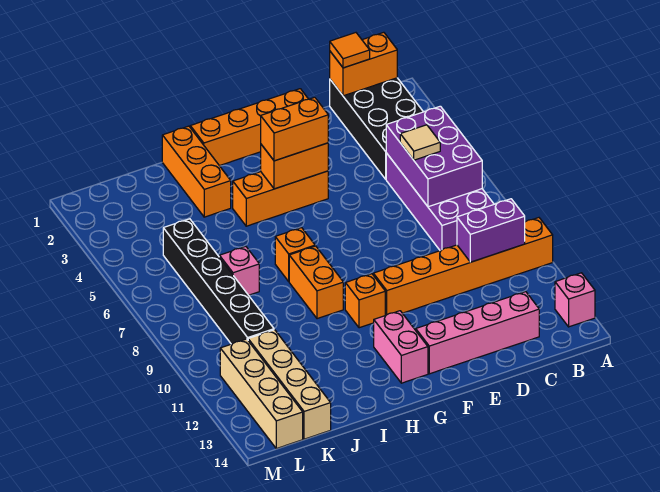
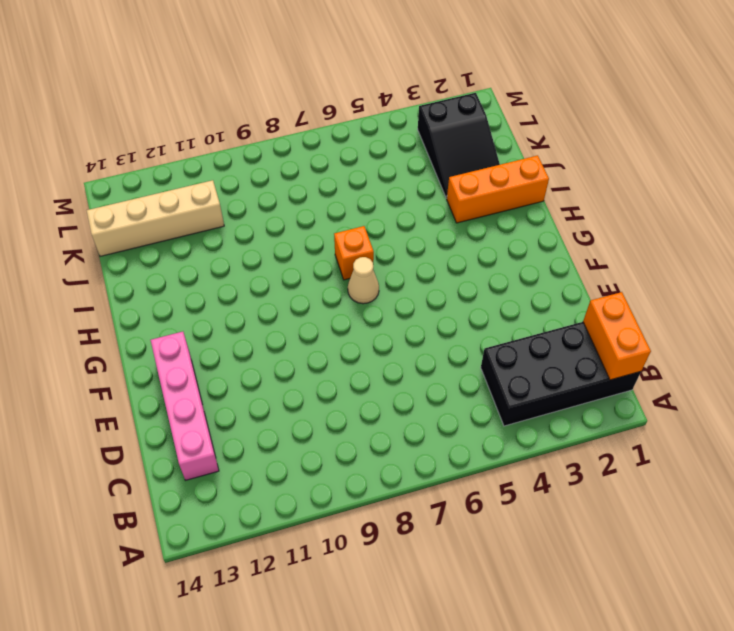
tan 1x1 cone [348,257,379,304] -> none
black 2x3 slope [418,93,500,198] -> none
none -> orange 1x6 brick [373,218,553,316]
none -> pink 1x1 brick [555,273,595,327]
none -> purple 2x4 brick [386,153,494,251]

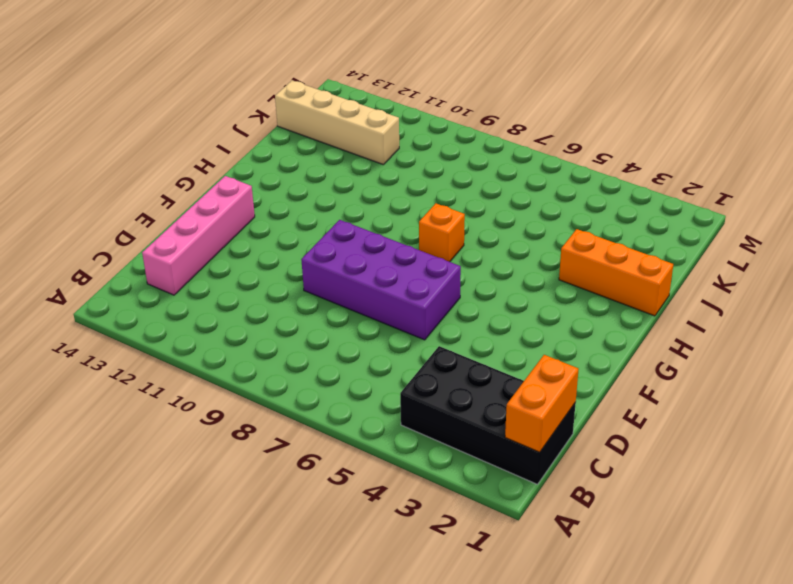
purple 2x4 brick [301,220,461,340] -> purple 2x4 brick moved to [386,153,494,251]
none -> orange 1x6 brick [373,218,553,316]
none -> pink 1x1 brick [555,273,595,327]
none -> orange 1x4 brick [190,89,308,166]

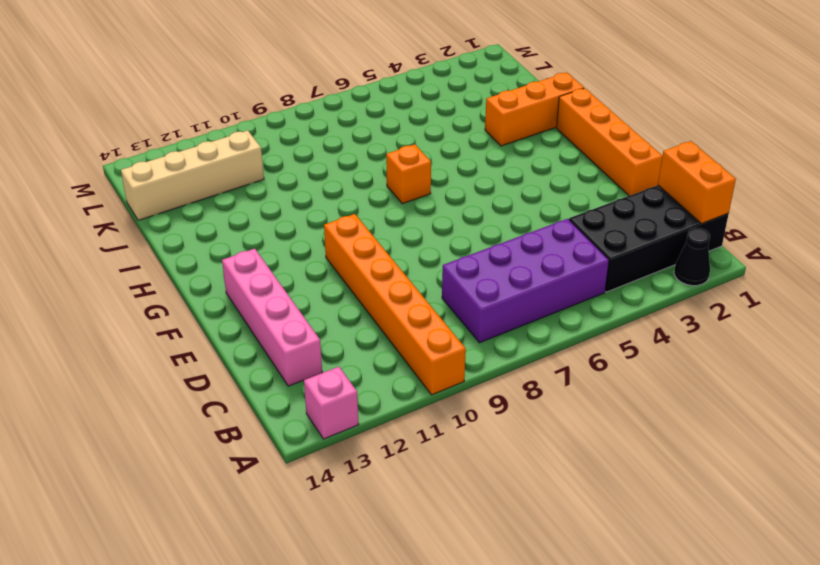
black 1x1 cone [674,228,710,286] -> none
none -> orange 1x3 brick [233,171,328,226]
none -> orange 1x1 brick [345,274,385,328]
none -> pink 1x2 brick [374,311,428,383]

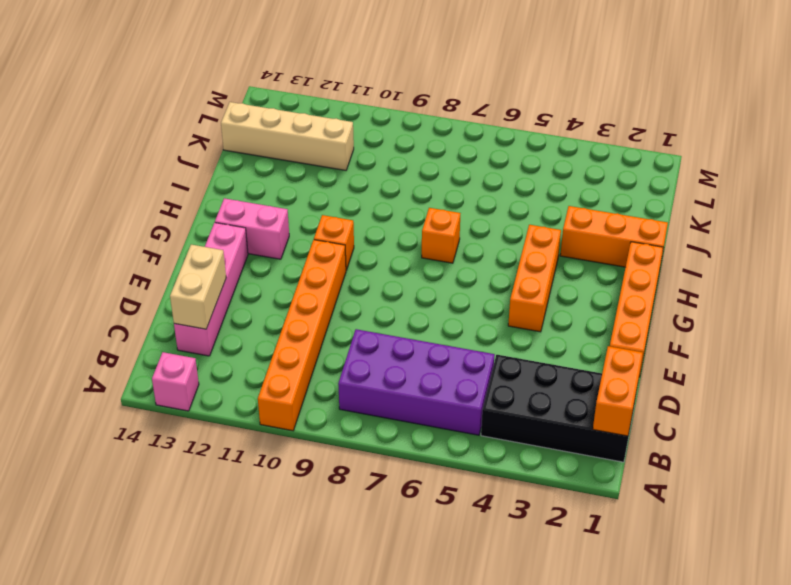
tan 1x2 brick [170,245,226,329] -> none
none -> orange 1x2 brick [289,246,343,319]
none -> pink 1x1 brick [219,246,259,295]
none -> black 1x6 brick [163,219,274,344]

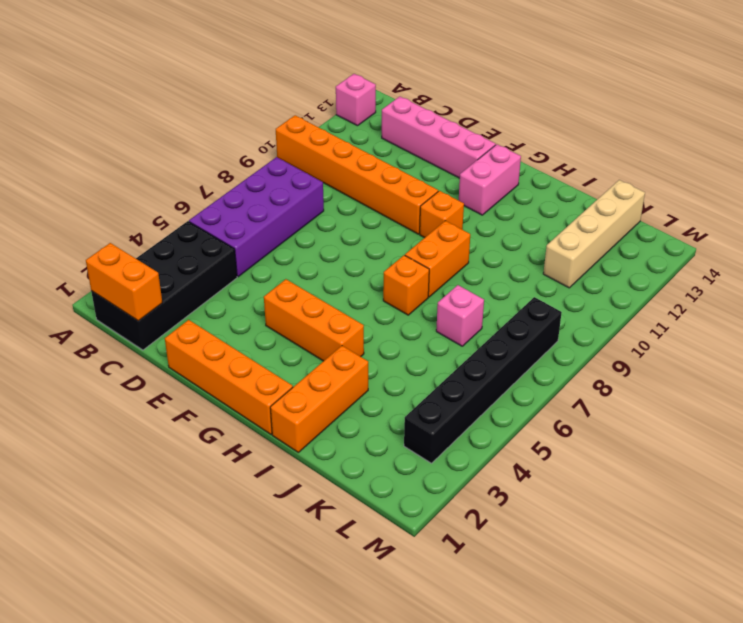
black 1x6 brick [404,297,562,463] -> black 1x6 brick moved to [163,219,274,344]
none -> tan 1x4 brick [220,339,303,449]
none -> purple 2x3 brick [386,106,482,207]
none -> purple 1x2 brick [457,199,525,262]

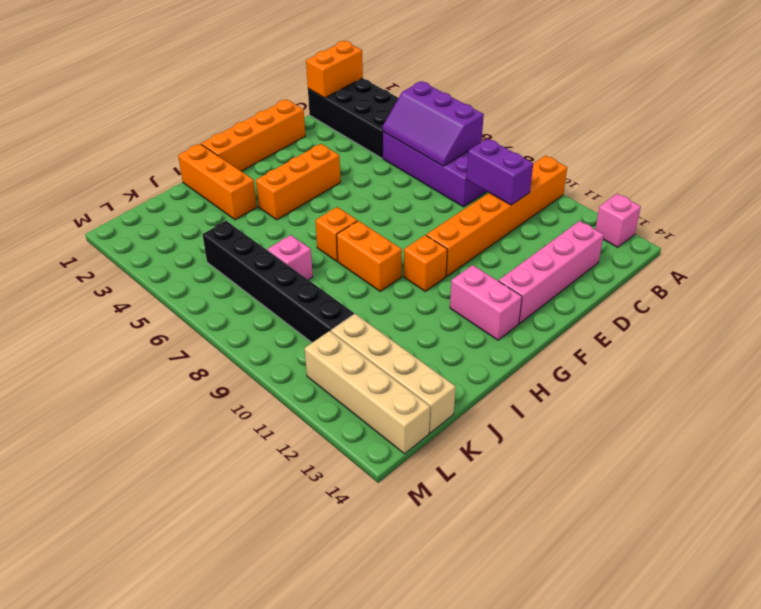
purple 2x3 slope [383,81,484,166] -> purple 2x3 brick [386,106,482,207]
purple 1x2 brick [466,139,533,205] -> purple 1x2 brick turned to [457,199,525,262]
none -> orange 1x2 brick [261,143,328,189]
none -> orange 1x1 tile [330,33,370,68]
none -> tan 1x1 tile [400,125,440,160]

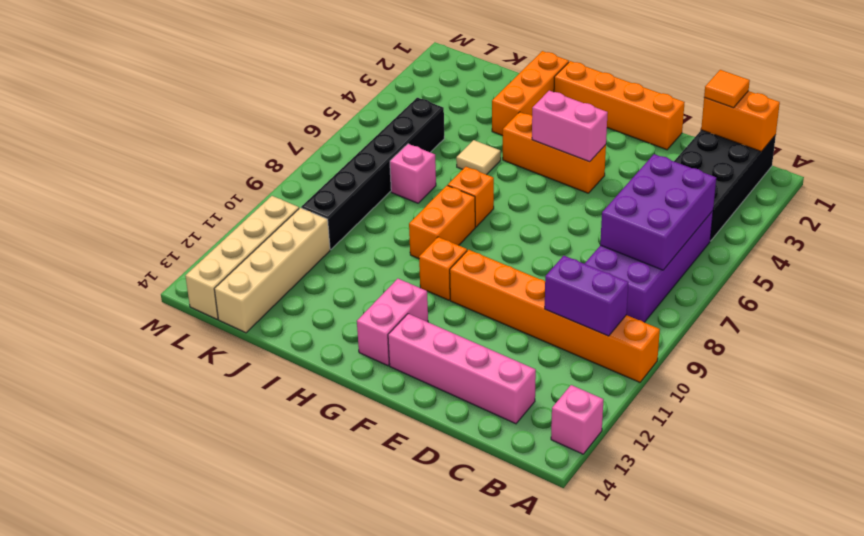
pink 1x2 brick [532,91,608,162] -> orange 1x2 brick [261,143,328,189]
tan 1x1 tile [456,140,501,175] -> tan 1x1 tile moved to [400,125,440,160]
none -> orange 1x2 brick [261,97,328,161]

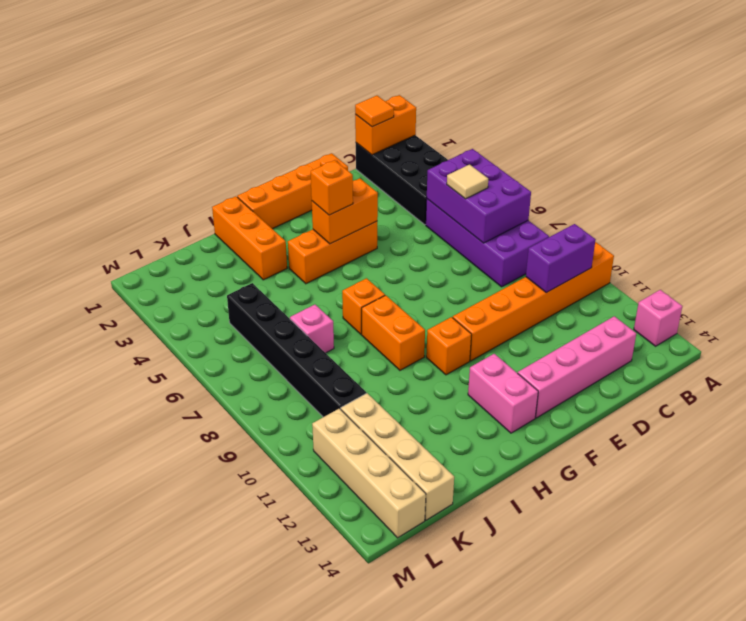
orange 1x1 brick [311,160,353,215] -> orange 1x2 brick [261,97,328,161]

